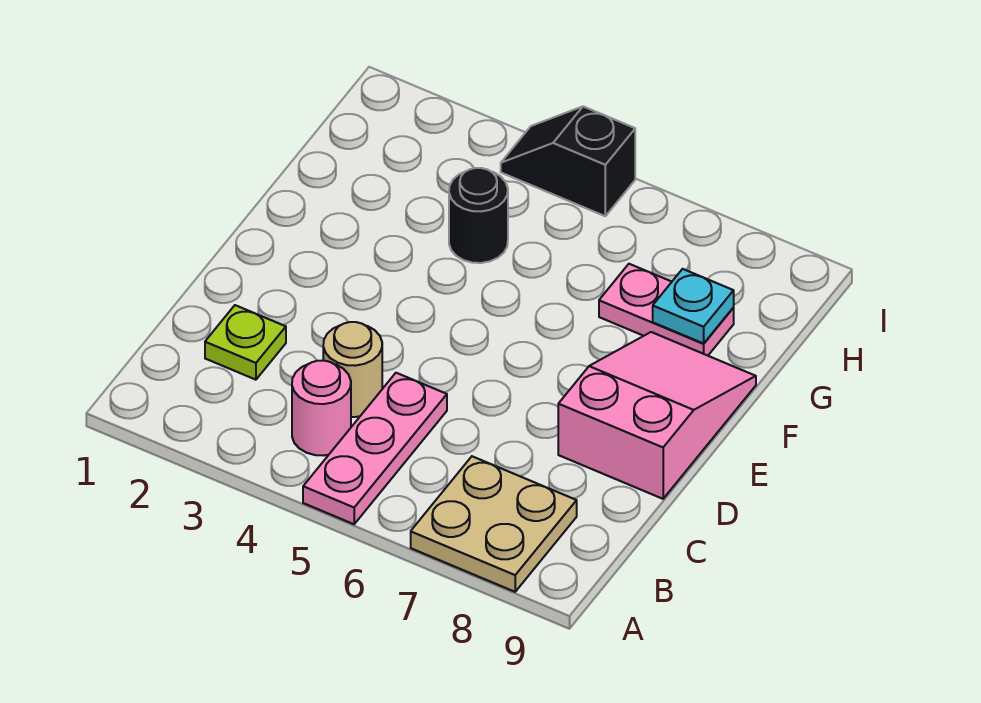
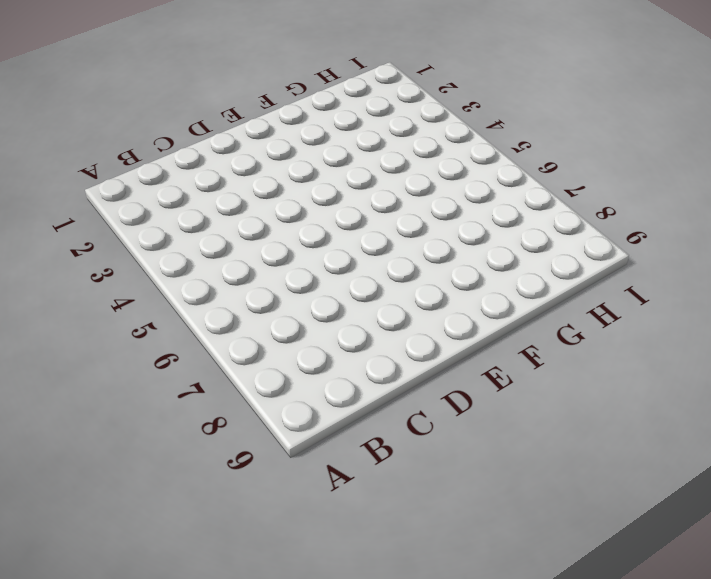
none -> pink 1x3 plate [303,373,447,524]
none -> tan 2x2 plate [411,456,577,592]

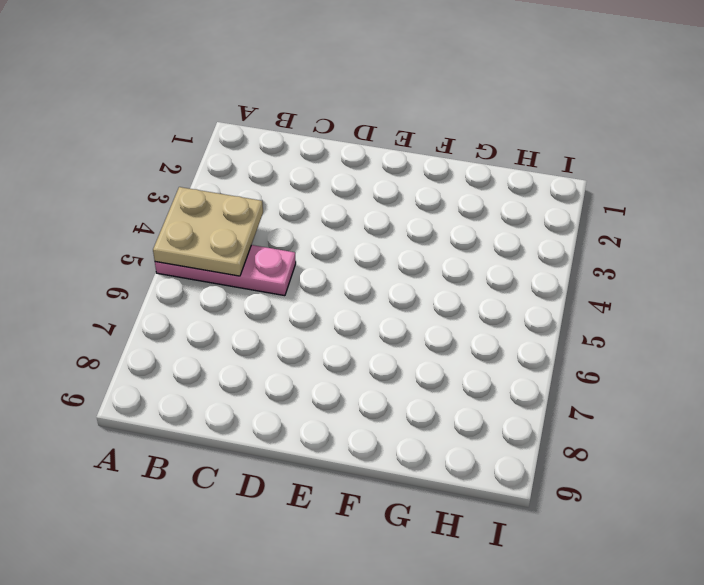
tan 2x2 plate [153,187,263,276] -> tan 2x2 plate moved to [411,456,577,592]
none -> pink 1x1 round brick [292,361,351,455]
none -> lime 1x1 plate [205,305,286,380]

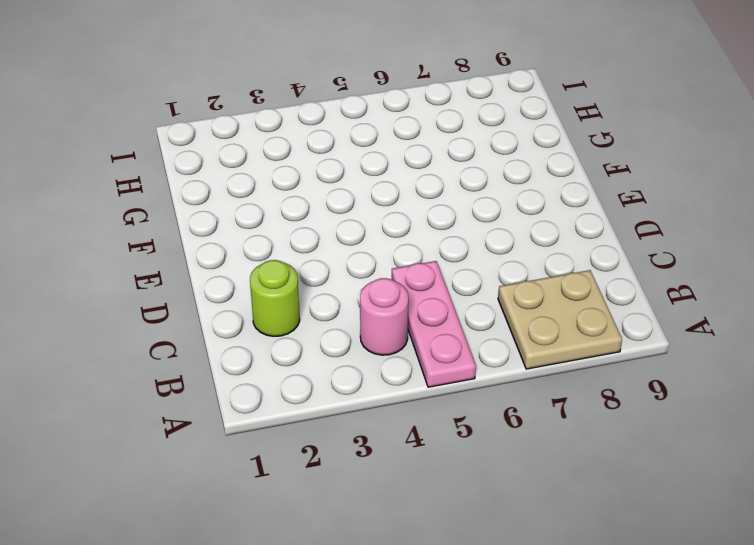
lime 1x1 round brick [250,260,300,336] -> lime 1x1 plate [205,305,286,380]
none -> tan 1x1 round brick [323,322,382,417]
none -> pink 2x3 slope [558,332,756,499]

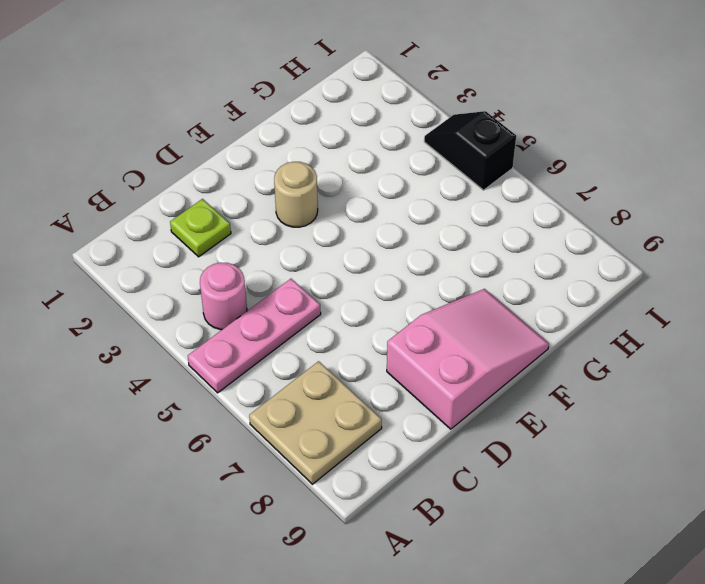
tan 1x1 round brick [274,162,318,227] -> tan 1x1 round brick moved to [323,322,382,417]
none -> black 1x1 round brick [449,168,508,263]
none -> pink 1x2 plate [599,264,734,356]

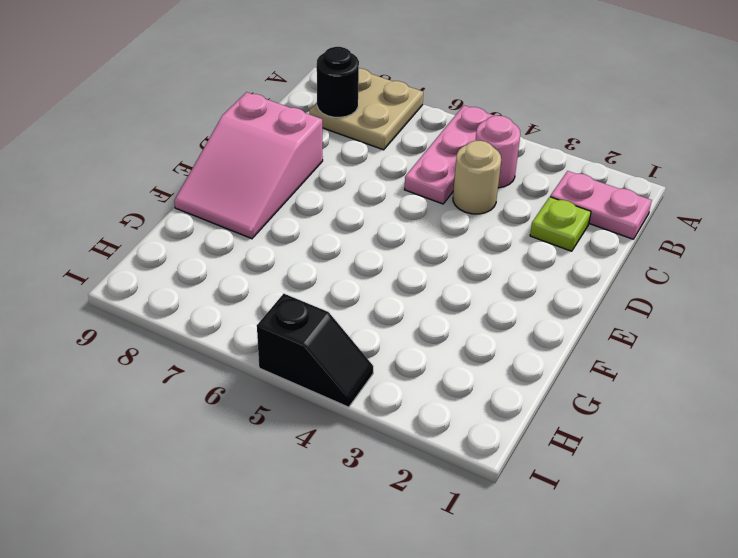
pink 1x2 plate [550,171,652,239] -> pink 1x2 plate moved to [599,264,734,356]
black 1x1 round brick [317,47,359,117] -> black 1x1 round brick moved to [449,168,508,263]
none -> cyan 1x1 plate [653,269,734,343]

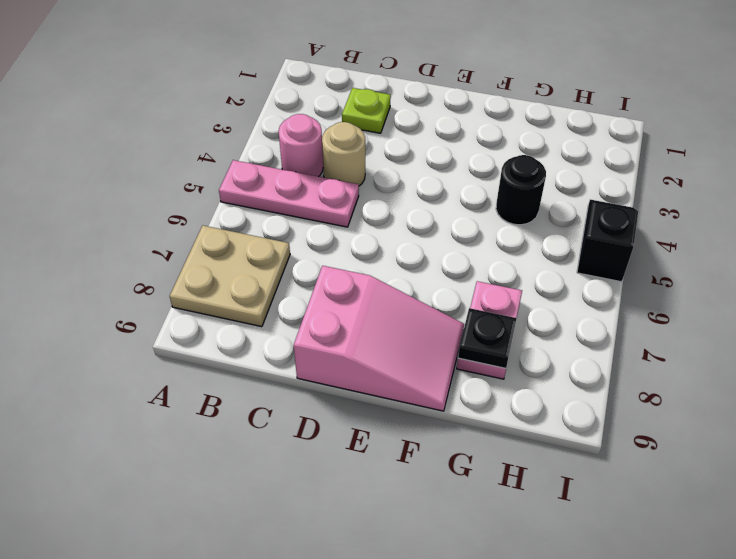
black 1x1 plate [458,308,517,368] -> cyan 1x1 plate [653,269,734,343]

